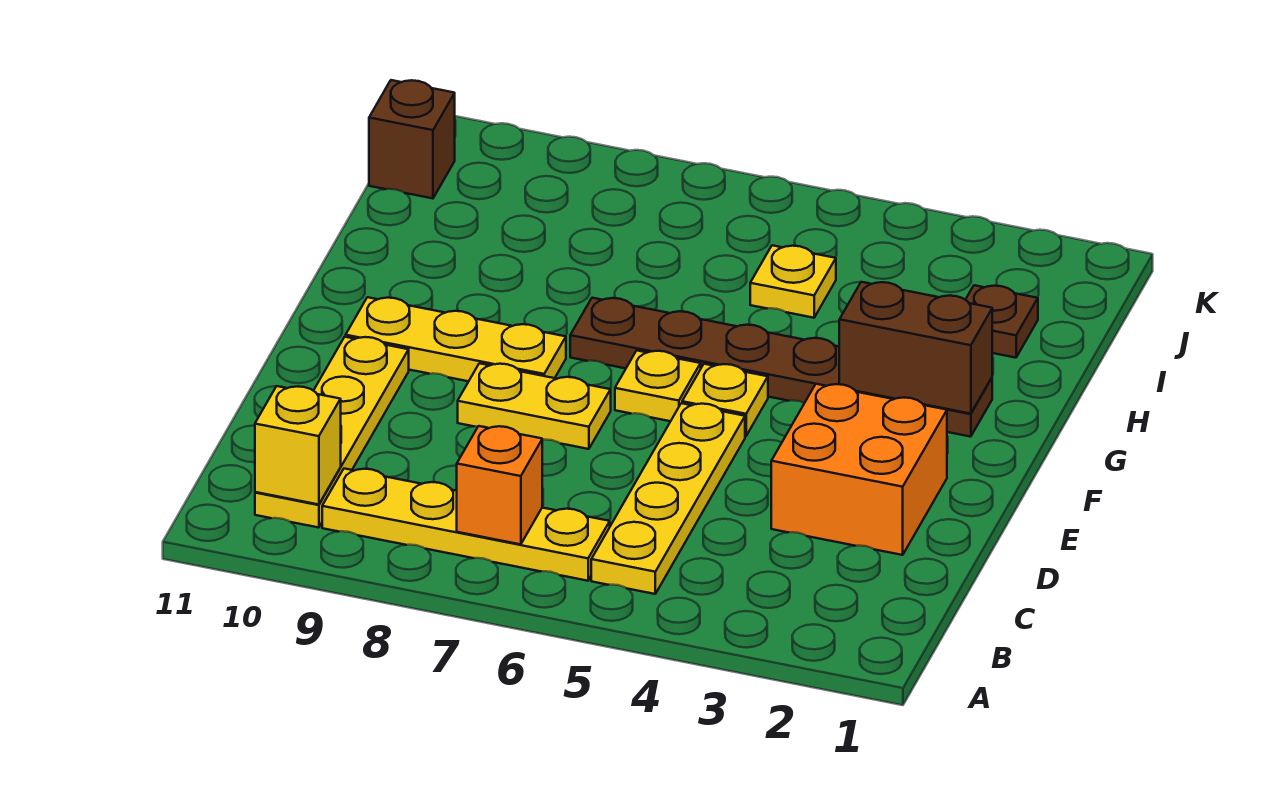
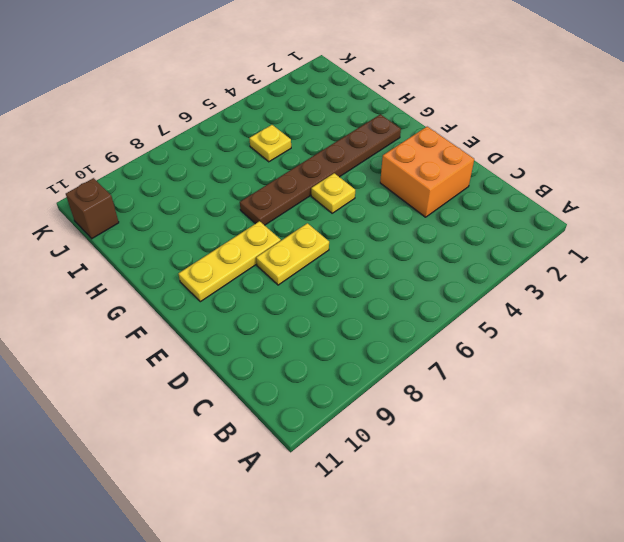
none -> yellow 1x4 plate [591,403,745,594]
none -> yellow 1x4 plate [322,469,610,581]
none -> yellow 1x4 plate [255,337,409,528]

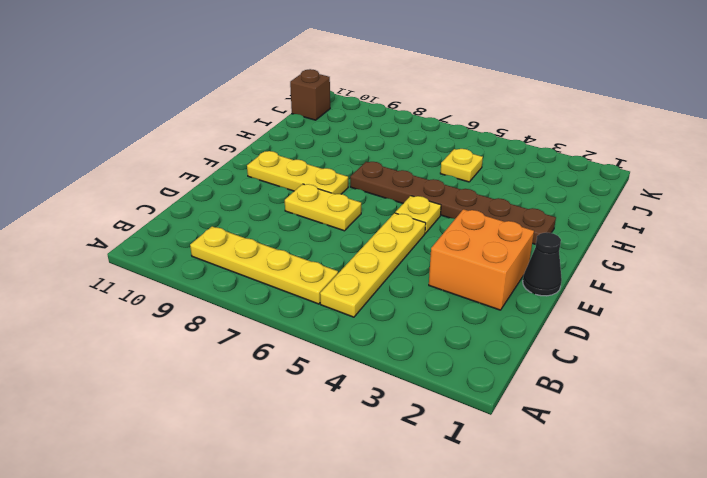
black 1x1 cone [523,232,562,296] -> none
none -> yellow 1x4 plate [255,337,409,528]
none -> yellow 1x1 plate [615,351,701,421]
none -> brown 1x1 plate [966,285,1038,358]

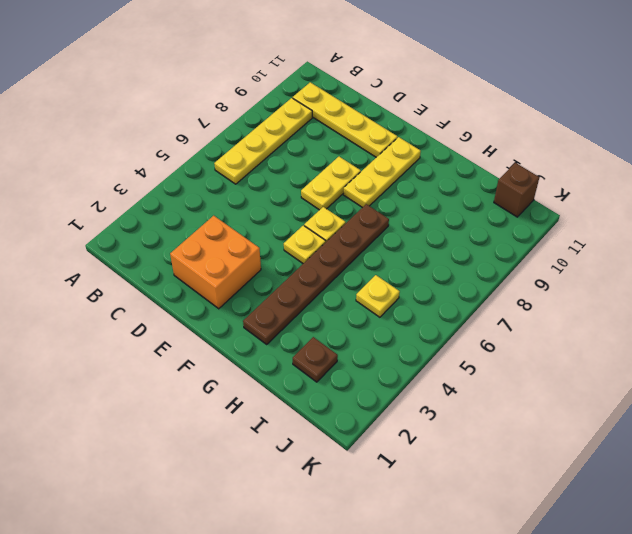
none -> yellow 1x4 plate [591,403,745,594]
none -> orange 1x1 brick [457,426,542,544]
none -> yellow 1x1 brick [255,386,341,505]

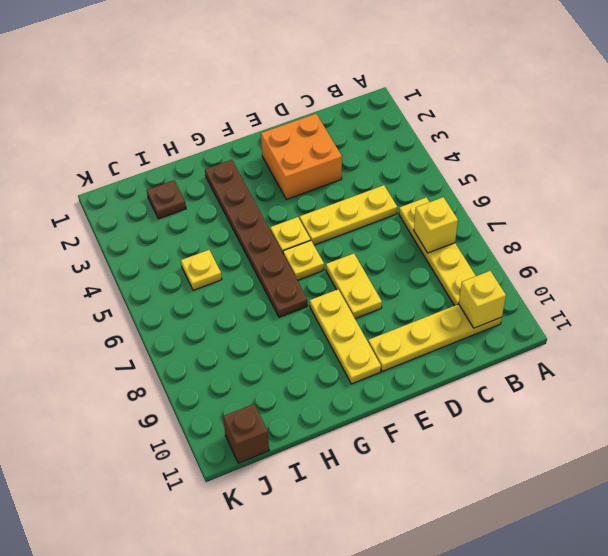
yellow 1x1 brick [414,197,458,253] -> orange 1x1 brick [457,426,542,544]
yellow 1x3 plate [300,185,397,245] -> yellow 1x4 plate [591,403,745,594]
none -> brown 1x2 brick [839,282,992,414]

